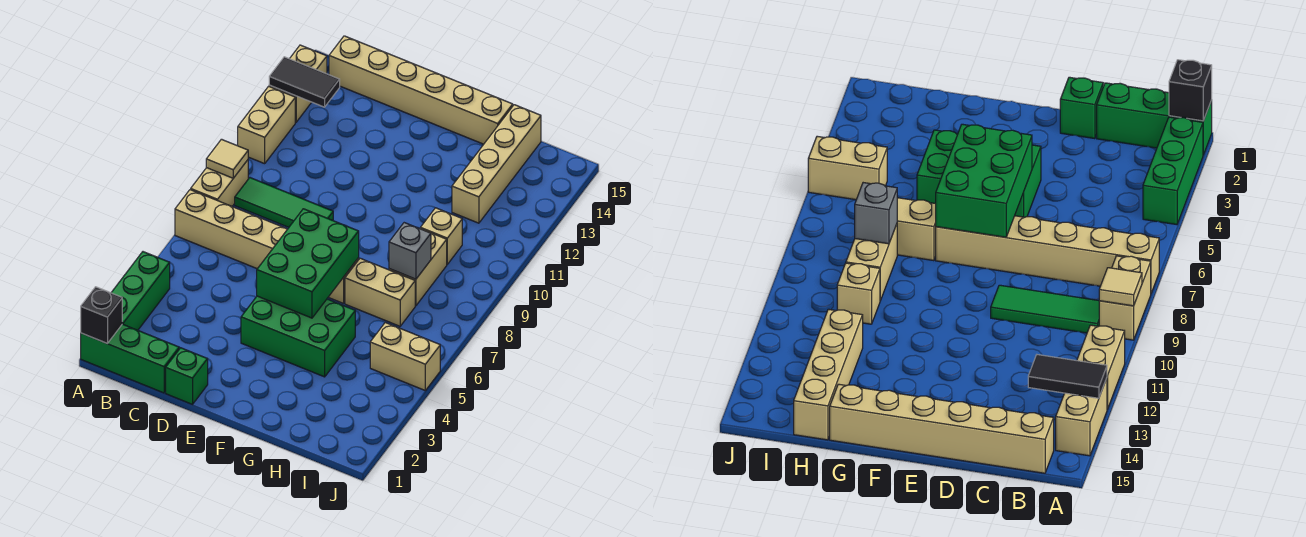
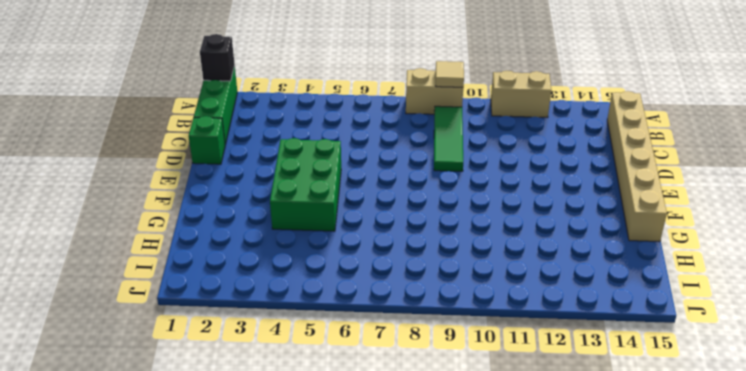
none -> green 1x3 brick [111,252,170,330]
none -> tan 1x6 brick [175,190,359,304]
none -> tan 1x2 brick [269,45,327,122]

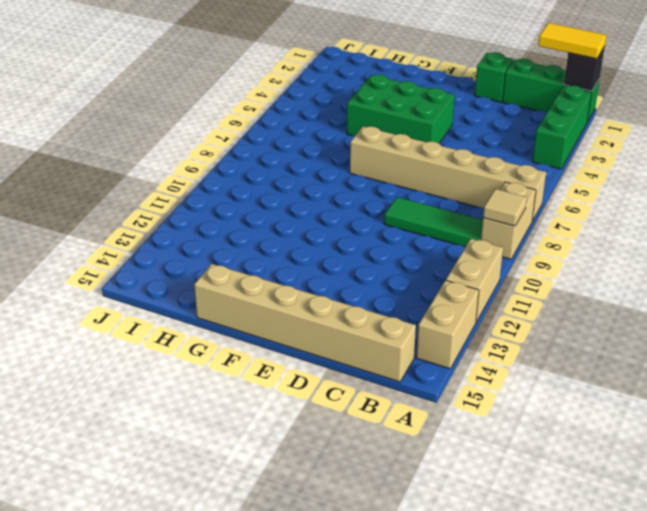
yellow 1x2 tile [538,23,606,59] -> none
none -> tan 1x2 brick [345,258,415,326]
none -> tan 1x2 brick [389,232,447,306]
none -> tan 1x1 brick [420,208,462,264]

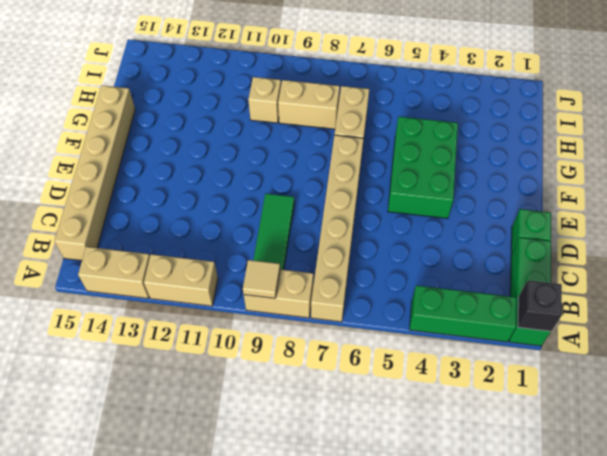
none -> tan 1x4 brick [452,105,541,223]
none -> tan 1x2 brick [370,323,440,390]
none -> black 1x2 tile [269,57,340,107]

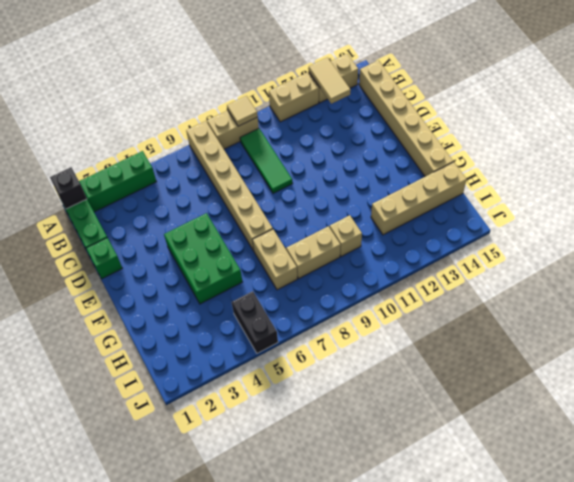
tan 1x2 tile [309,57,351,104] -> black 1x2 tile [269,57,340,107]
black 1x2 brick [232,291,278,353] -> tan 1x2 brick [370,323,440,390]
none -> green 2x3 brick [257,209,359,318]
none -> grey 1x1 brick [389,223,431,279]

